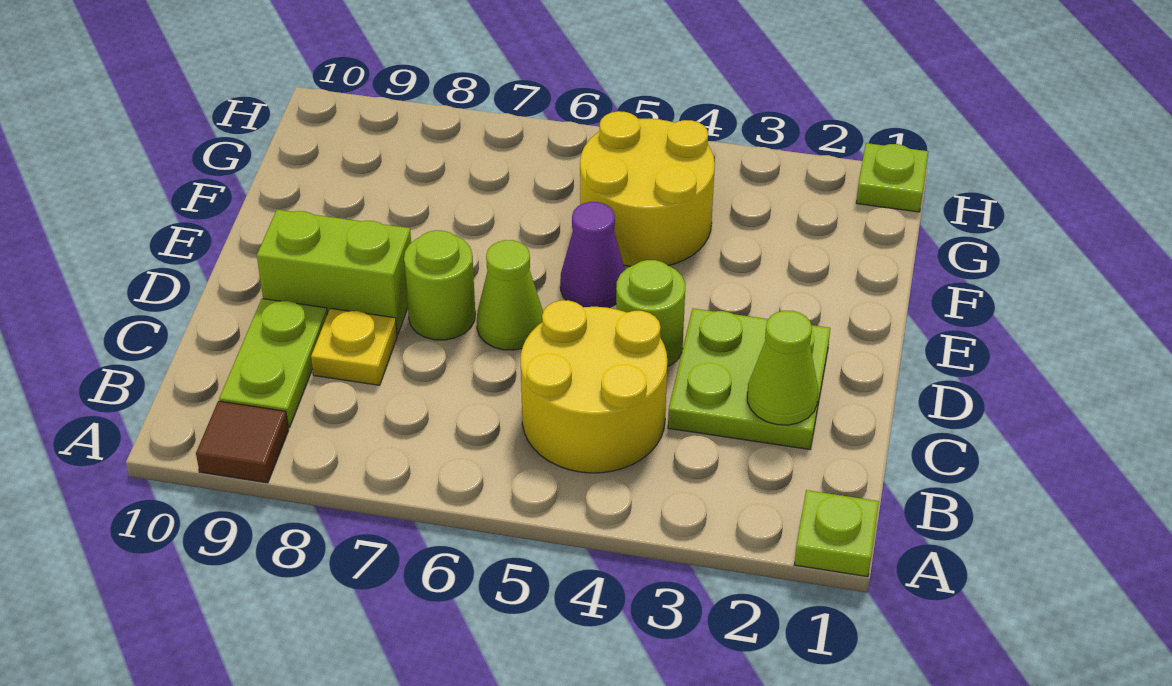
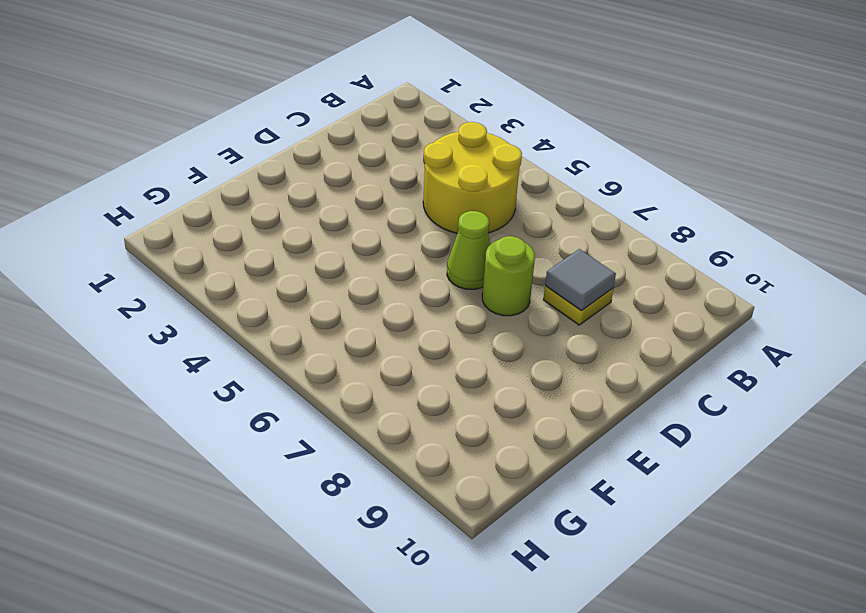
grey 1x1 tile [545,249,616,311] -> none
none -> lime 1x1 plate [794,490,879,577]
none -> brown 1x1 tile [196,401,289,483]
none -> lime 1x2 plate [219,298,328,428]

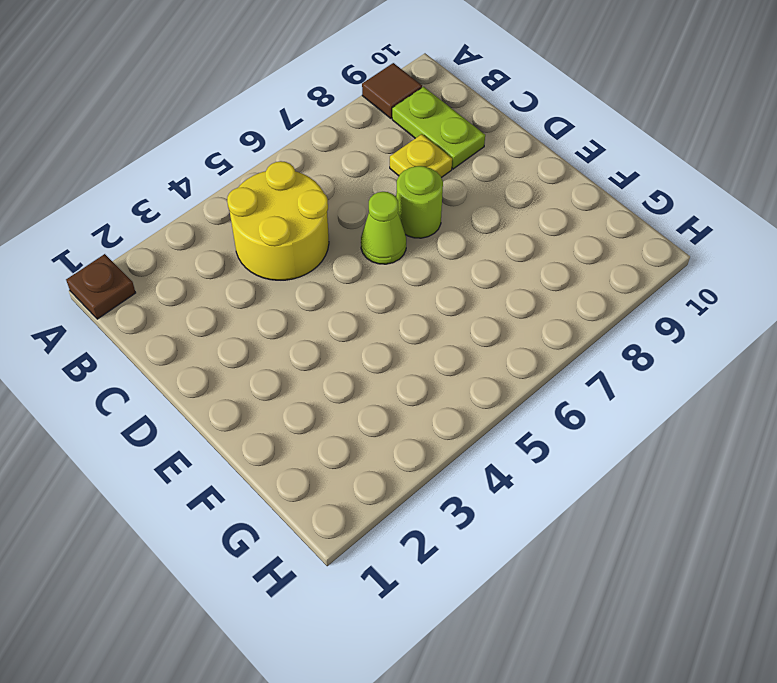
brown 1x1 plate [66,254,136,319] -> lime 1x1 plate [794,490,879,577]
none -> lime 2x2 plate [668,308,830,449]
none -> lime 1x1 round brick [616,260,685,367]
none -> lime 1x2 brick [257,210,411,334]

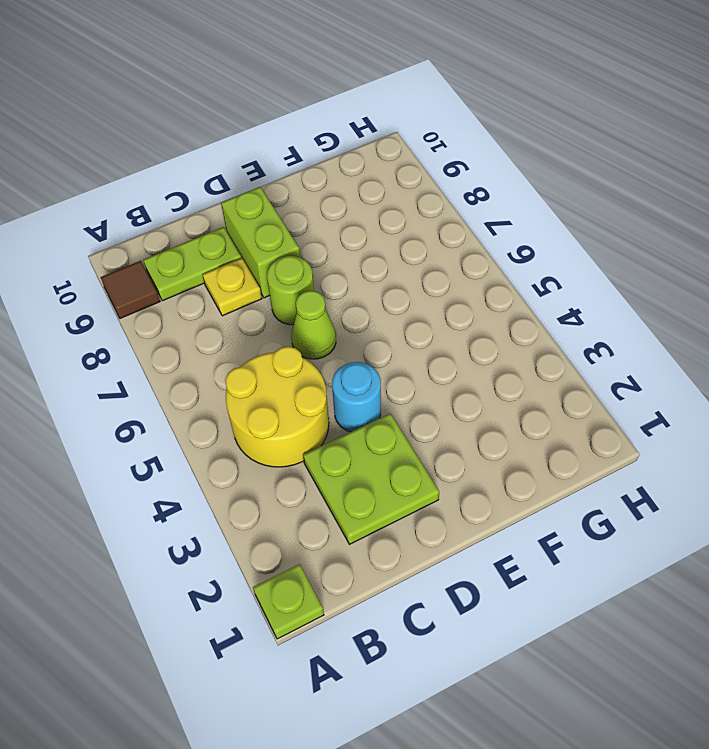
cyan 1x1 round brick [332,362,381,432] -> lime 1x1 round brick [616,260,685,367]
none -> purple 1x1 cone [560,202,625,308]
none -> yellow 2x2 round brick [580,111,715,267]
none -> lime 1x1 plate [856,143,928,212]

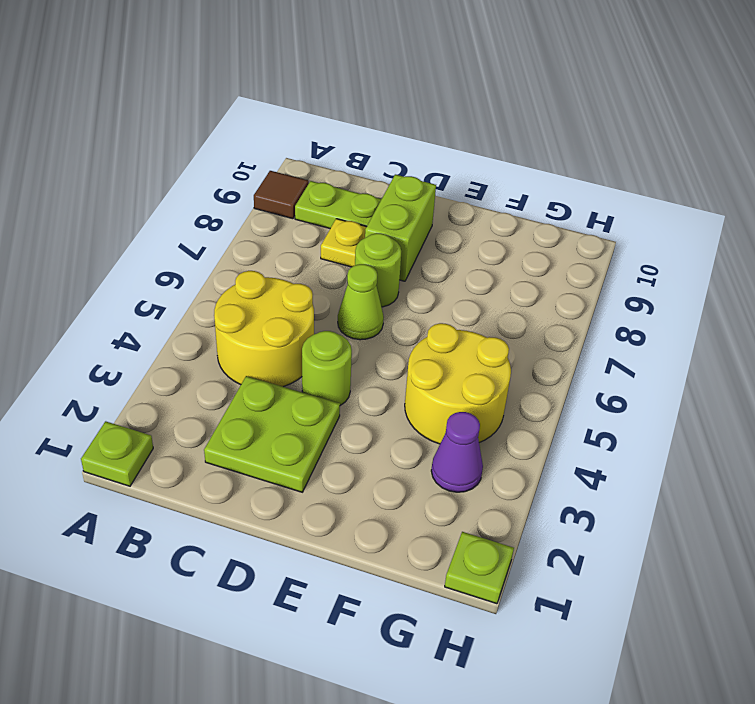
purple 1x1 cone [431,412,483,492] -> purple 1x1 cone moved to [560,202,625,308]
none -> lime 1x1 cone [747,311,818,425]

